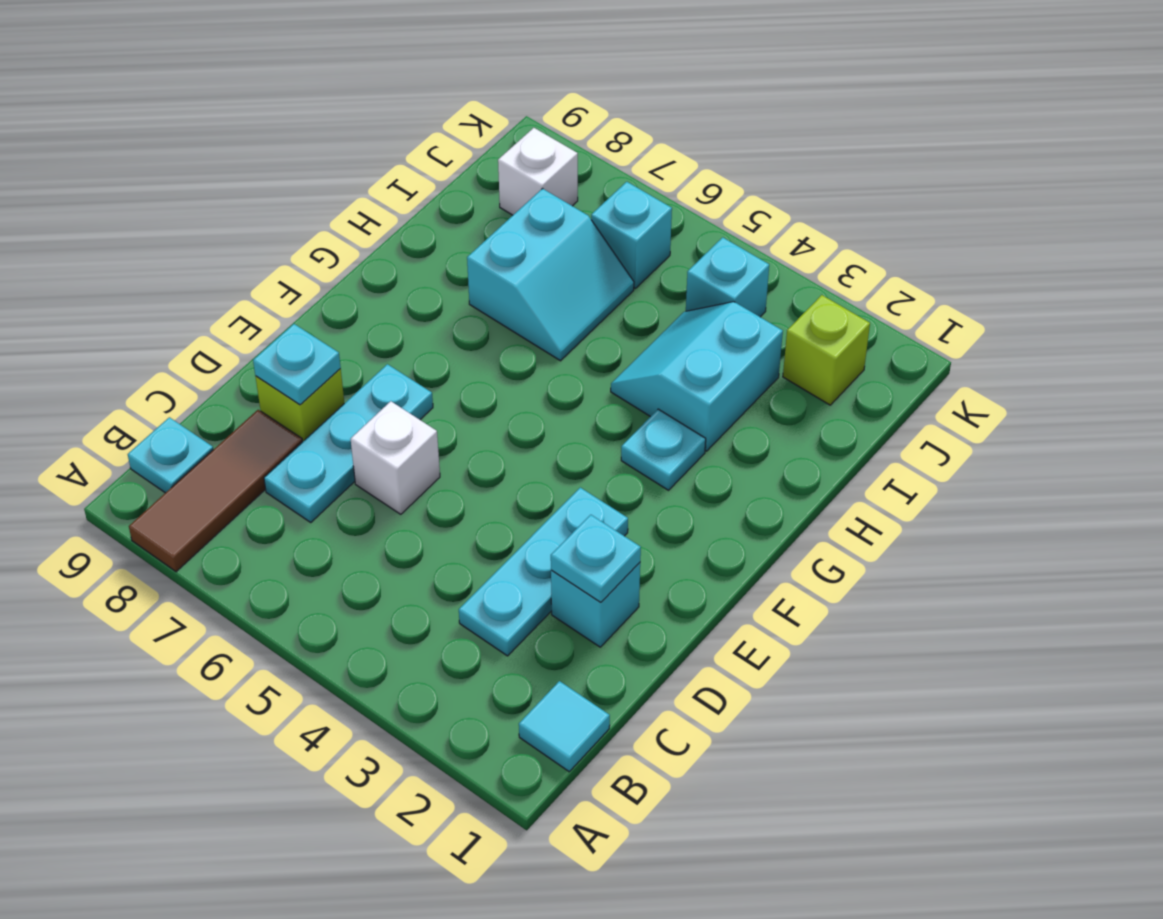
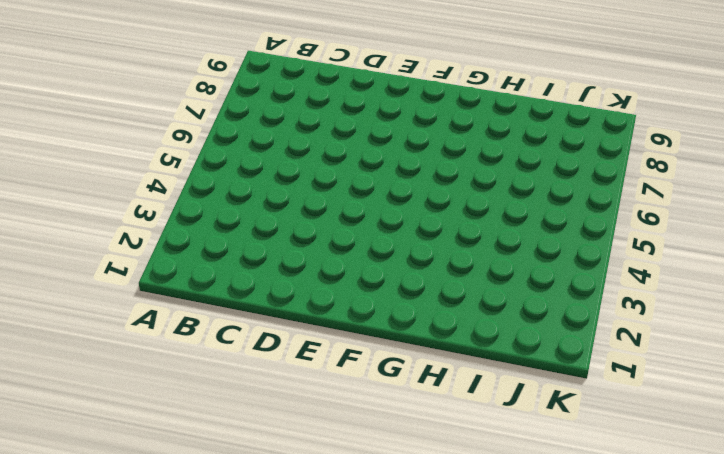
none -> brown 1x3 tile [129,410,303,572]
none -> cyan 1x1 tile [519,681,610,772]
none -> cyan 1x1 plate [128,417,213,493]

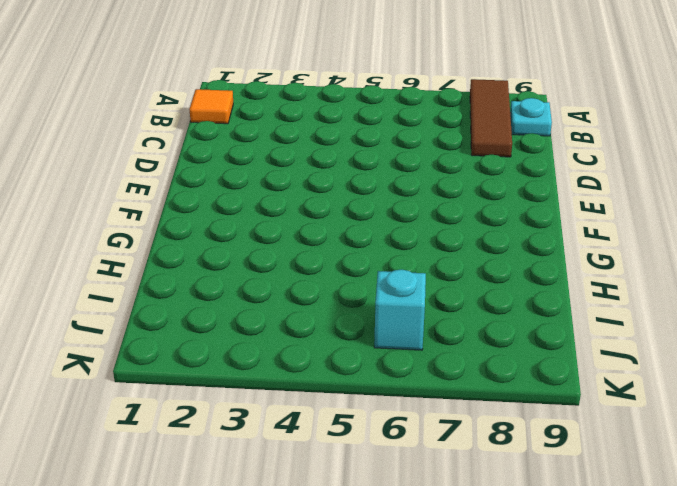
orange 1x1 tile [189,89,233,124] -> cyan 1x1 tile [519,681,610,772]
none -> cyan 1x3 plate [459,487,628,656]
none -> cyan 1x3 plate [264,364,433,522]
none -> cyan 1x1 brick [551,563,640,647]

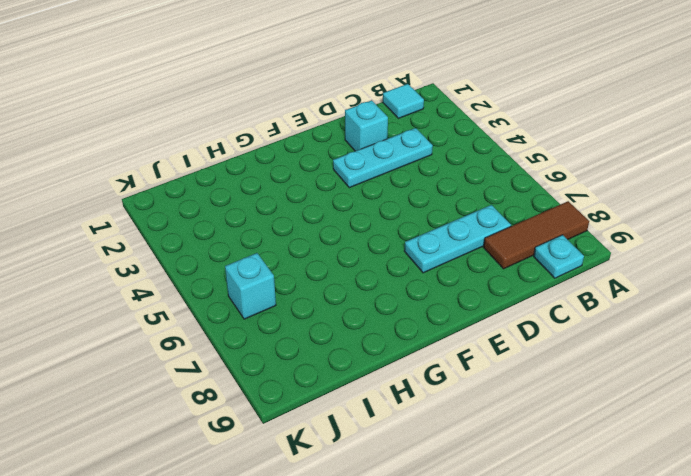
none -> white 1x1 brick [351,401,440,514]
none -> lime 1x1 brick [255,369,344,441]
none -> cyan 1x1 plate [621,409,706,490]

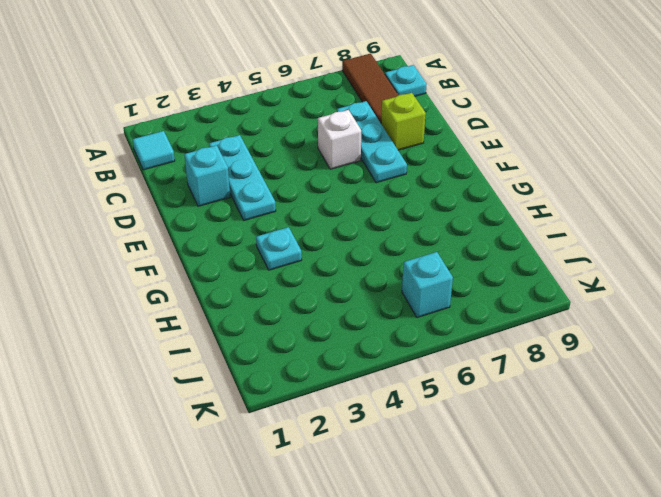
none -> cyan 2x2 slope [611,302,783,451]
none -> cyan 2x2 slope [467,189,634,361]
none -> lime 1x1 brick [783,295,870,405]

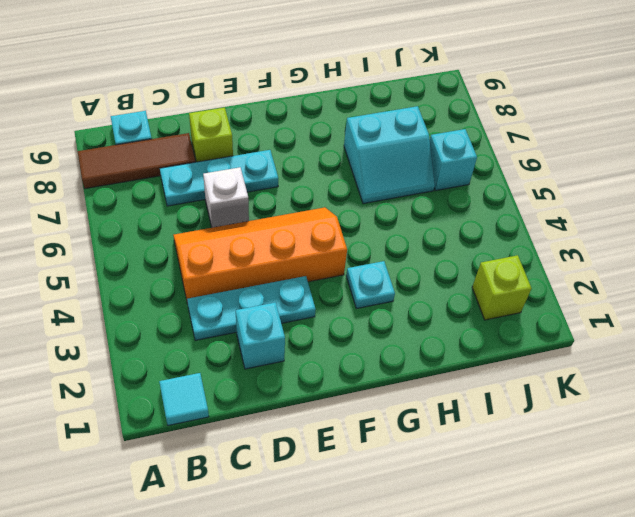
orange 2x4 slope [173,207,347,299] -> none
none -> cyan 2x2 slope [611,302,783,451]
none -> cyan 1x1 brick [686,237,769,317]
none -> white 1x1 brick [498,128,578,215]

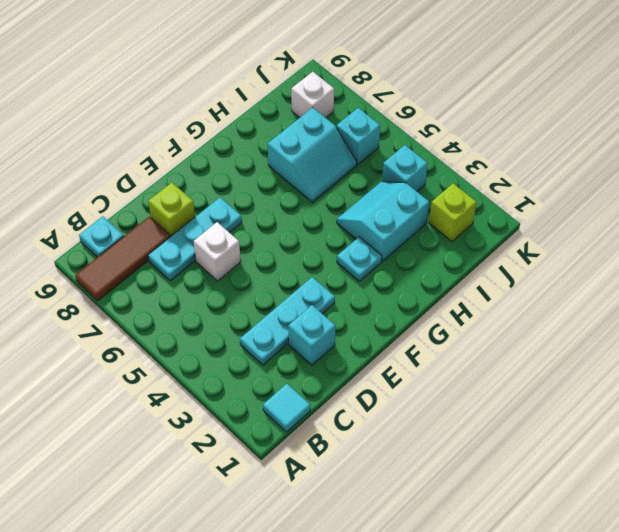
none -> cyan 1x1 plate [551,515,641,602]
none -> cyan 1x1 plate [253,324,341,405]

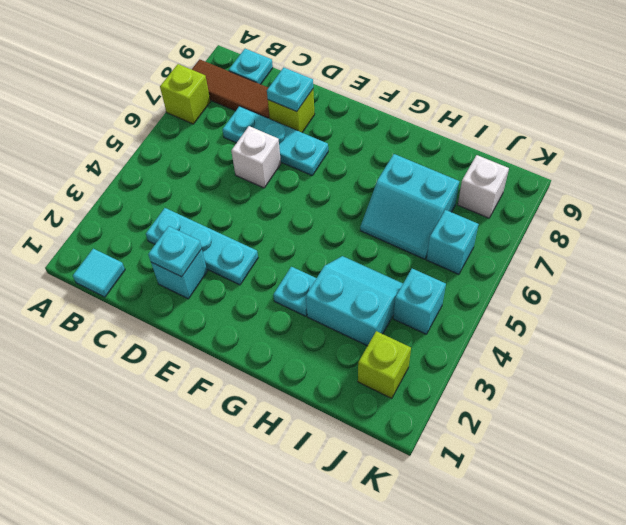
lime 1x1 brick [160,64,210,124] -> none

